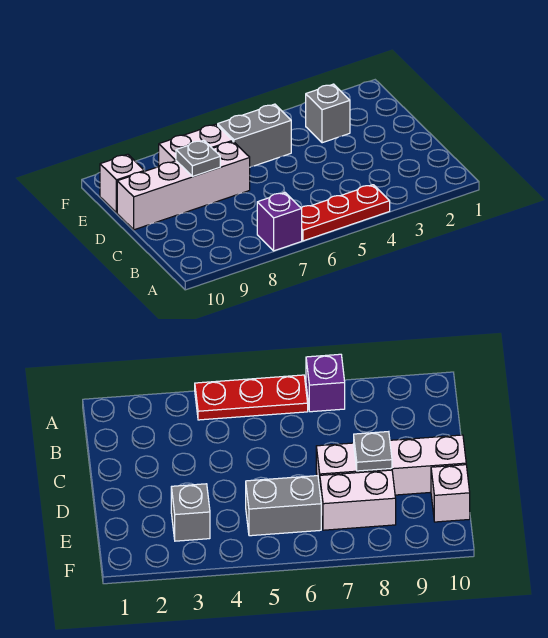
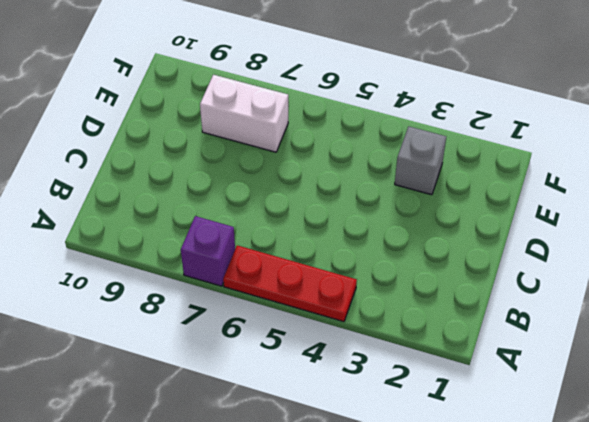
none -> white 1x4 brick [117,141,250,230]
none -> grey 1x2 brick [218,104,291,167]

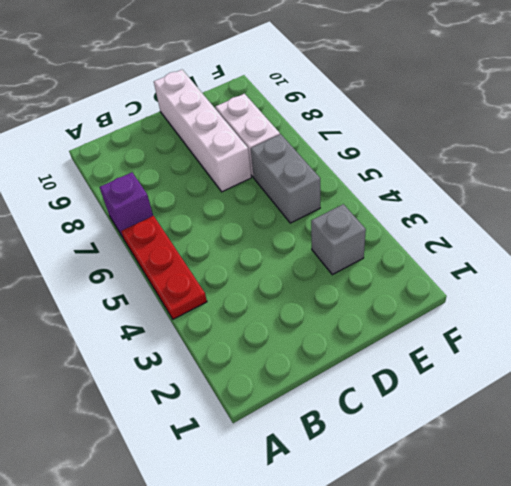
none -> white 1x1 brick [100,154,144,213]
none -> grey 1x1 plate [176,140,220,177]

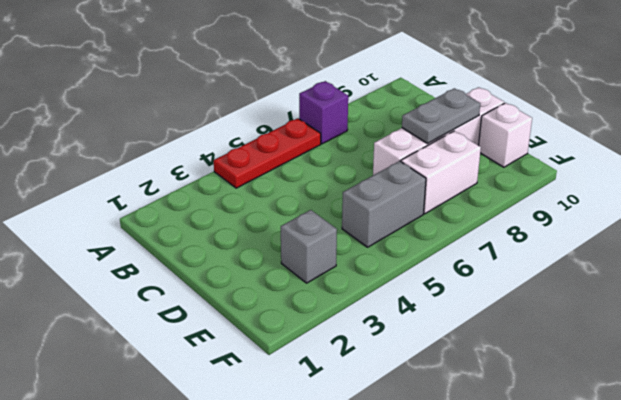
grey 1x2 plate [402,88,480,144] -> grey 1x1 plate [176,140,220,177]

